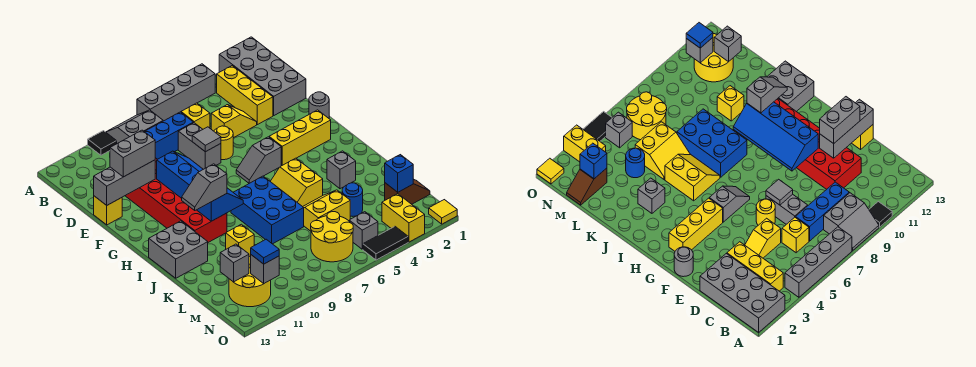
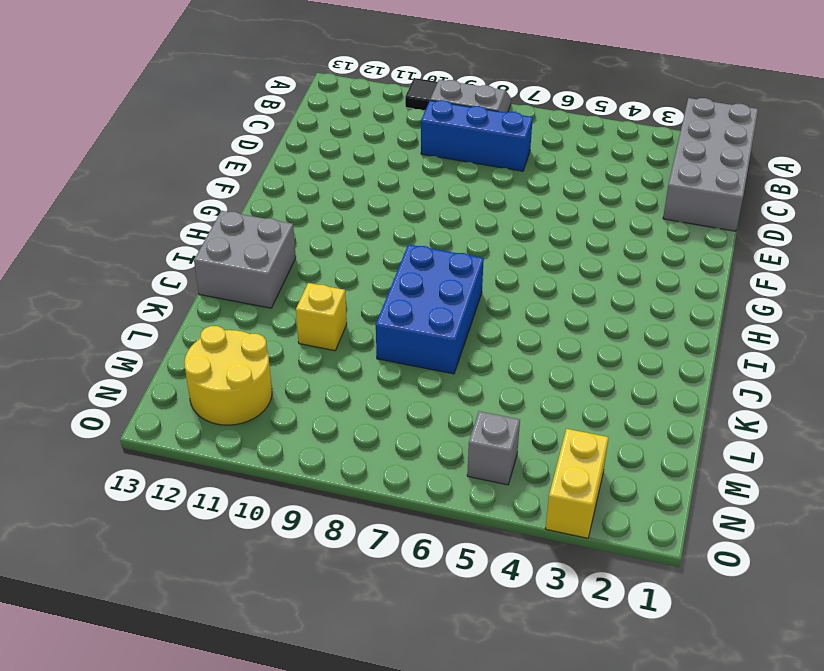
none -> grey 1x4 brick [137,64,215,121]
none -> yellow 1x3 brick [217,66,273,125]
none -> yellow 1x1 brick [181,103,210,129]
none -> yellow 1x2 slope [211,105,257,138]

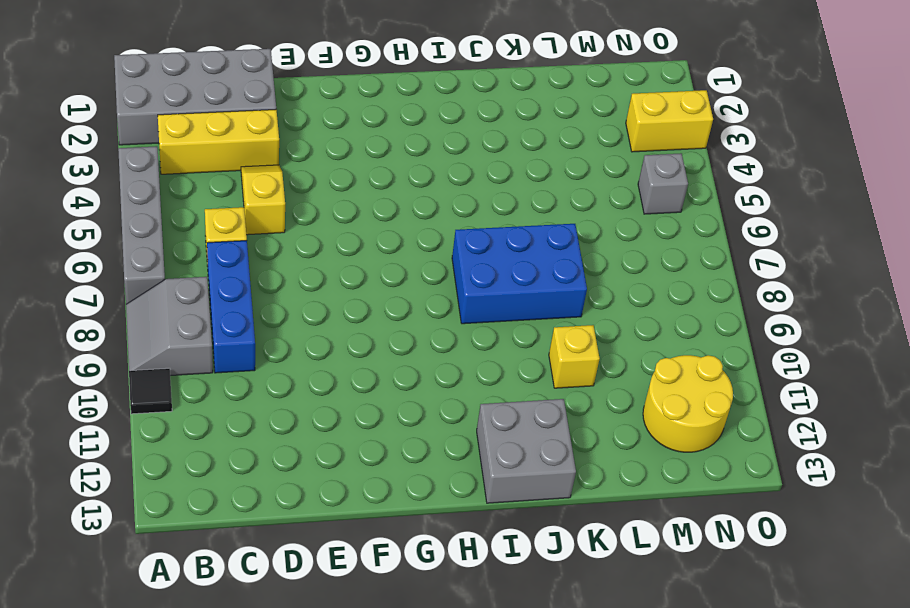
none -> grey 1x2 brick [178,123,221,169]
none -> red 2x6 brick [125,158,227,242]
none -> yellow 1x1 round brick [214,126,233,160]
none -> yellow 1x1 brick [94,196,122,225]

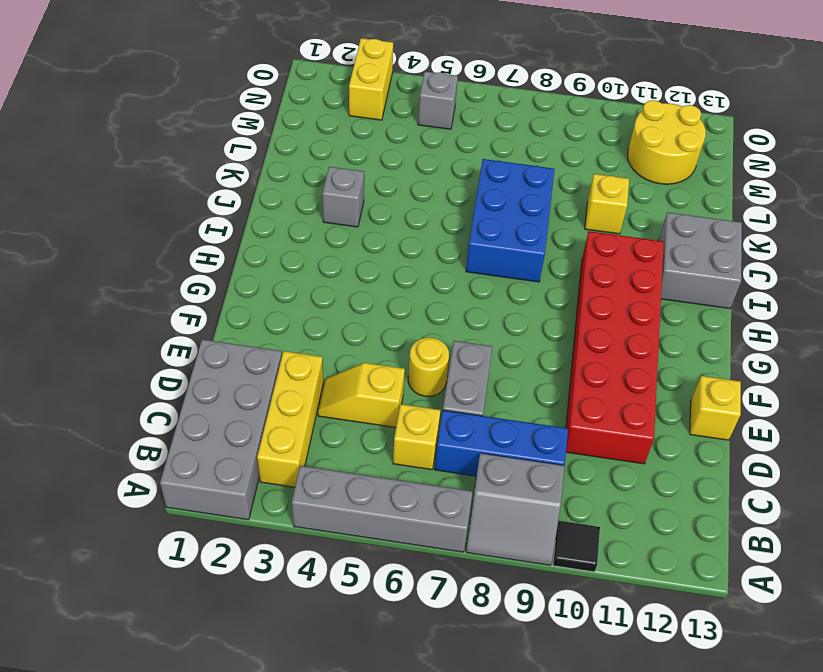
none -> grey 1x1 round brick [309,92,329,118]
none -> yellow 1x3 brick [269,110,331,166]
none -> grey 1x2 slope [236,137,281,183]
none -> yellow 2x2 slope [270,158,323,207]

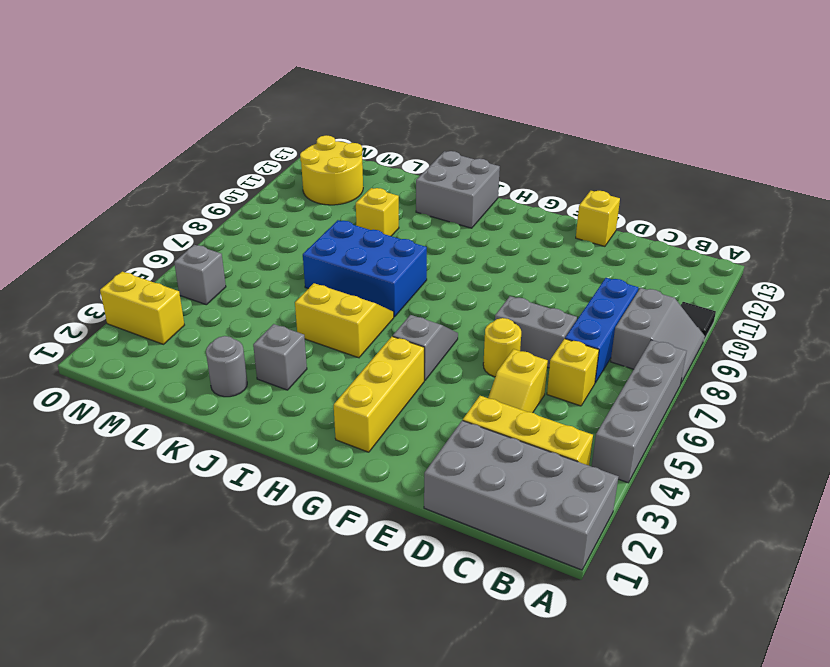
grey 1x1 round brick [206,336,247,397] -> grey 1x1 round brick moved to [309,92,329,118]
none -> red 2x6 brick [125,158,227,242]
none -> yellow 2x2 slope [303,190,350,231]
none -> blue 1x1 round brick [342,183,363,216]
none -> brown 1x2 slope [385,179,430,204]

